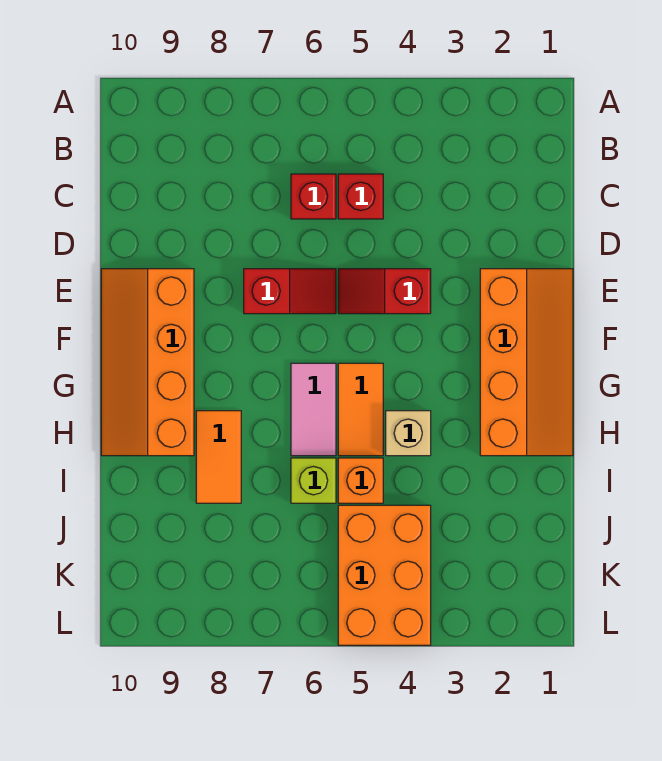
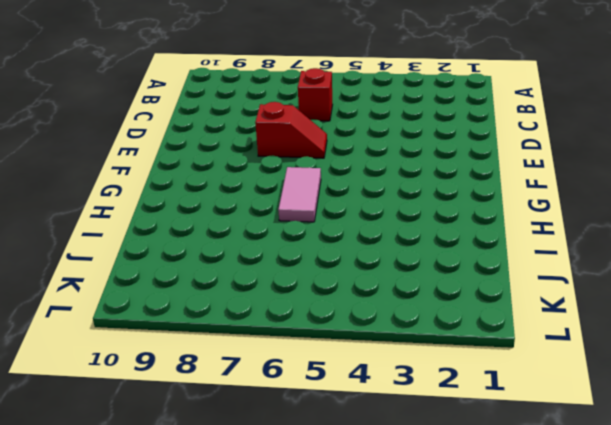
none -> red 1x1 brick [338,174,383,219]
none -> orange 2x4 slope [480,269,573,456]
none -> red 1x2 slope [338,269,431,314]

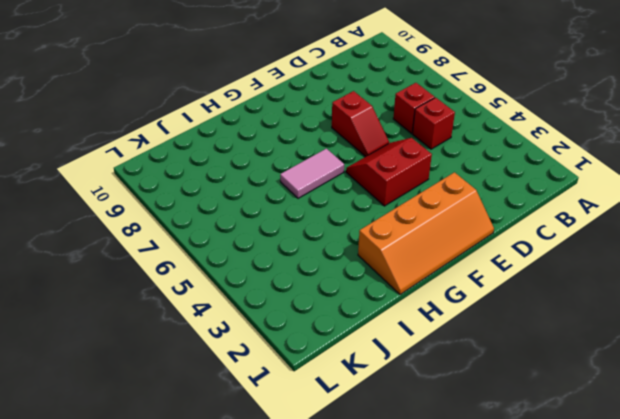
red 2x2 slope [346,138,432,206] -> red 1x2 slope [338,269,431,314]
none -> orange 2x4 slope [101,269,194,456]
none -> orange 1x2 tile [338,363,383,456]
none -> tan 1x1 brick [386,411,431,456]

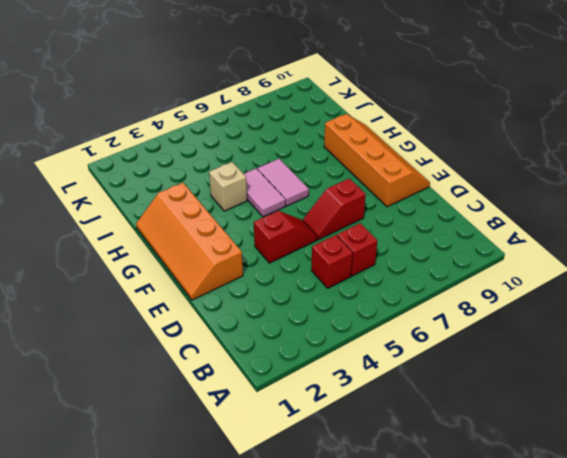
pink 1x2 tile [244,168,285,217] -> orange 1x2 tile [338,363,383,456]
none -> orange 1x2 tile [196,411,241,503]
none -> orange 1x1 brick [338,458,383,503]
none -> lime 1x1 brick [291,458,336,503]

